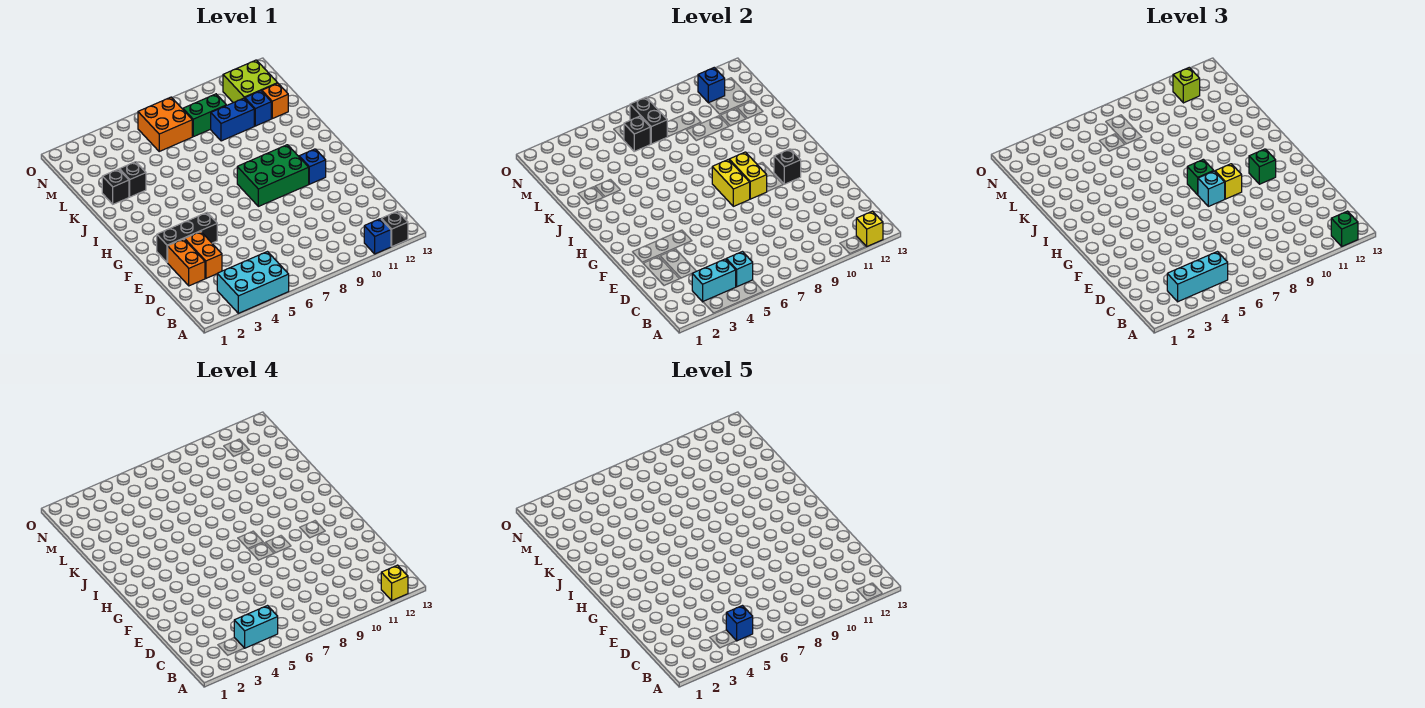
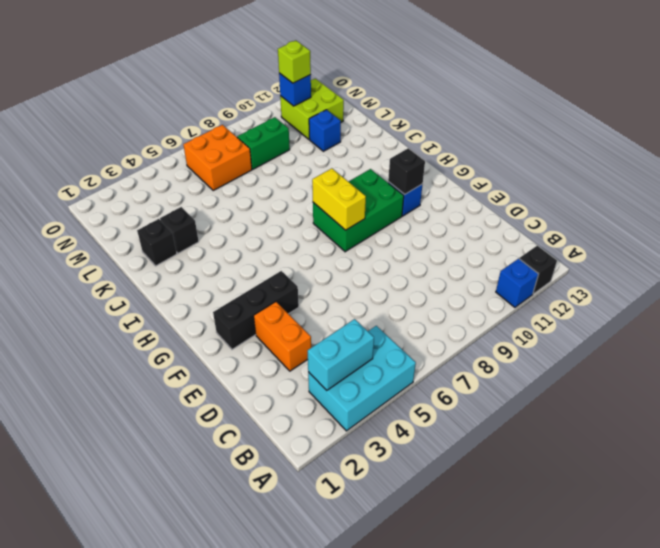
none -> orange 1x2 brick [168,239,205,286]
none -> blue 1x2 brick [211,98,254,141]
none -> orange 1x1 brick [262,83,288,119]
none -> yellow 1x1 brick [856,211,883,247]

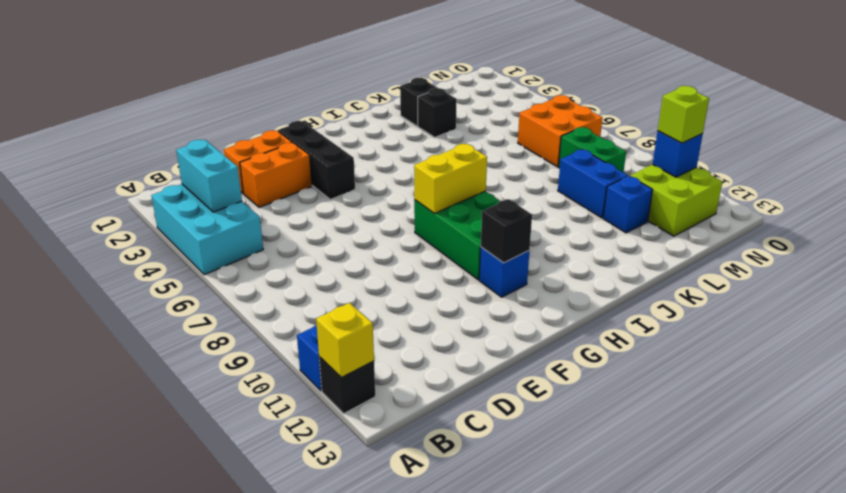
none -> orange 1x1 brick [262,83,288,119]
none -> cyan 1x1 brick [726,252,753,287]
none -> yellow 1x2 brick [729,152,767,199]
none -> black 1x1 brick [624,116,650,151]

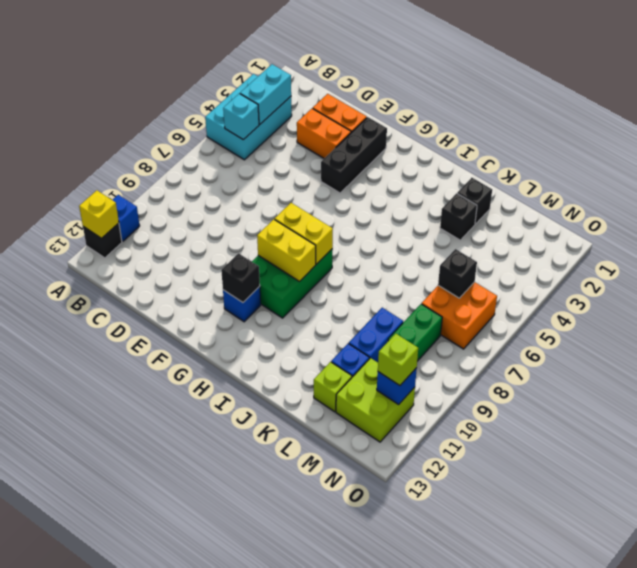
lime 1x1 brick [314,362,352,412] -> orange 1x1 brick [262,83,288,119]
none -> black 1x2 brick [630,97,667,144]
none -> green 1x1 brick [1331,211,1358,247]
none -> cyan 1x3 brick [1167,252,1228,302]
none -> cyan 1x1 brick [1198,171,1225,206]

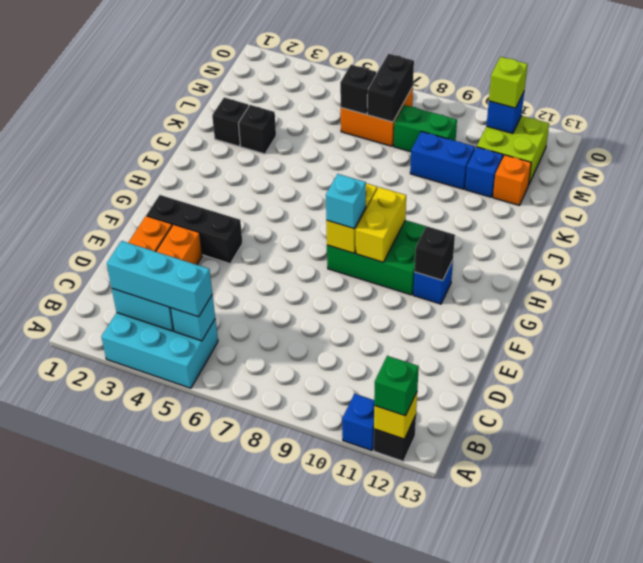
none -> yellow 1x1 brick [1215,164,1242,199]
none -> green 1x1 brick [1249,149,1276,184]
none -> green 1x1 brick [1187,159,1213,195]
none -> yellow 1x1 brick [381,565,408,601]

